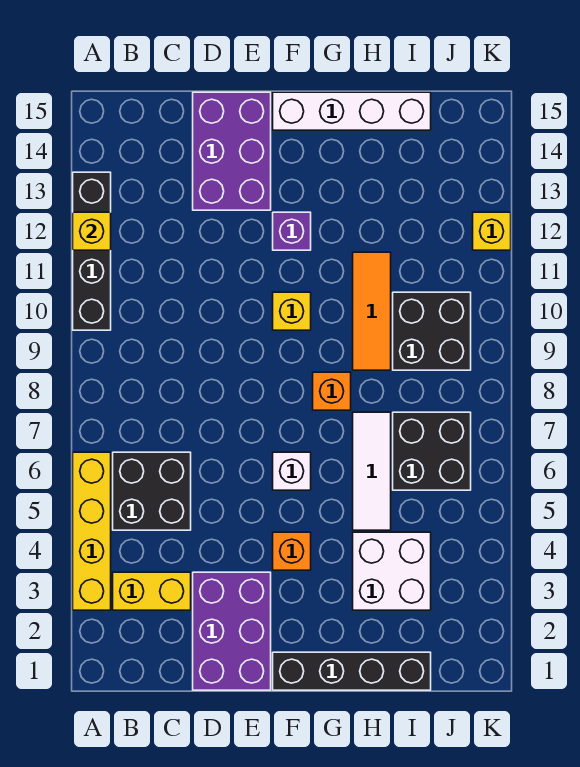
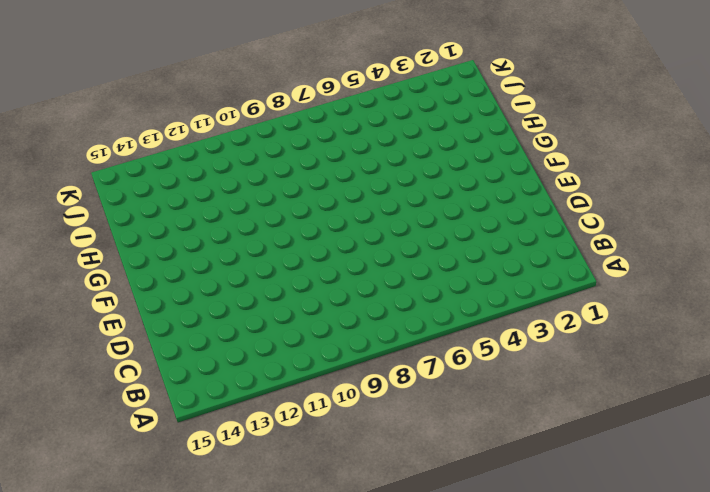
none -> yellow 1x4 brick [73,452,111,610]
none -> black 1x4 brick [73,172,111,330]
none -> yellow 1x2 brick [113,572,191,610]

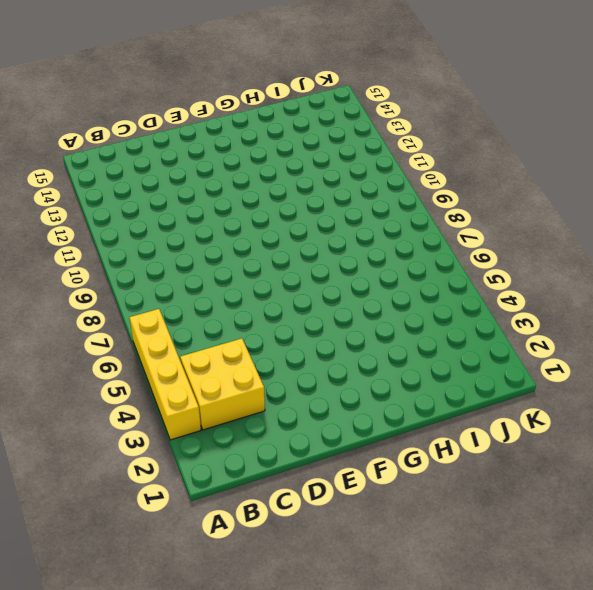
yellow 2x2 brick [180,339,265,430] -> yellow 1x2 brick [113,572,191,610]
none -> black 1x4 brick [73,172,111,330]
none -> black 2x2 brick [113,452,191,530]
none -> purple 2x3 brick [193,572,271,690]

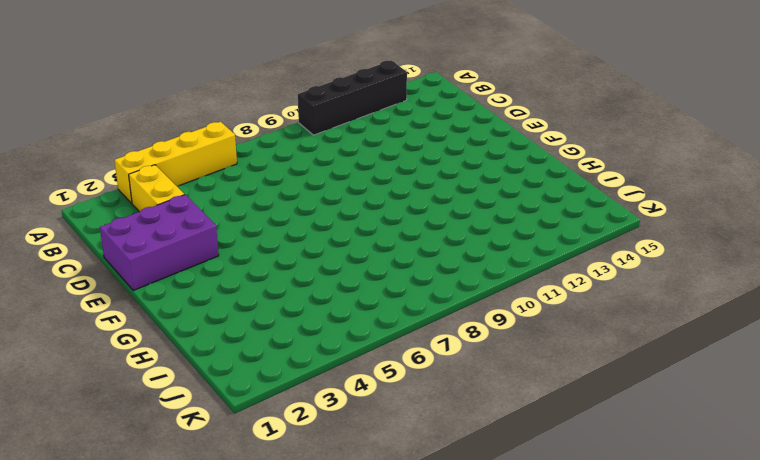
none -> black 2x2 brick [113,452,191,530]
none -> purple 2x3 brick [193,92,271,210]
none -> black 1x4 brick [273,652,431,690]

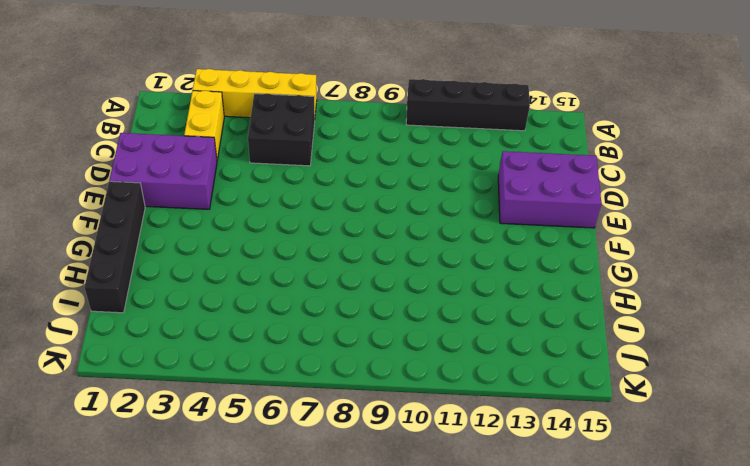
none -> orange 1x1 brick [273,532,311,570]
none -> white 1x1 brick [273,452,311,490]
none -> yellow 1x1 brick [273,292,311,330]

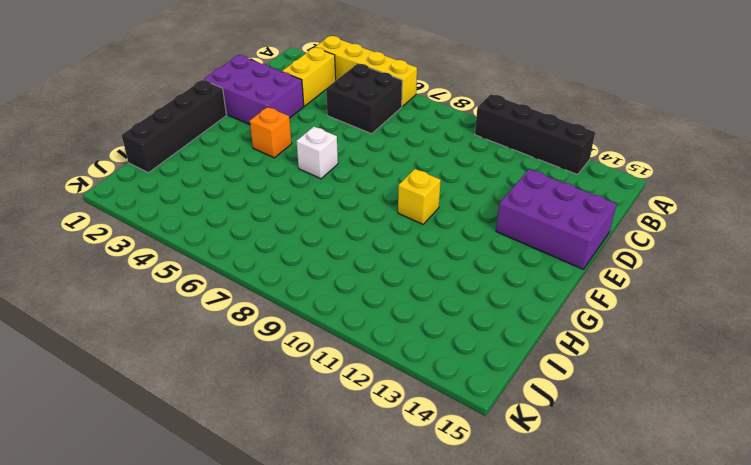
none -> purple 1x1 brick [273,212,311,250]
none -> white 1x4 brick [273,92,431,130]
none -> orange 1x1 brick [313,372,351,410]

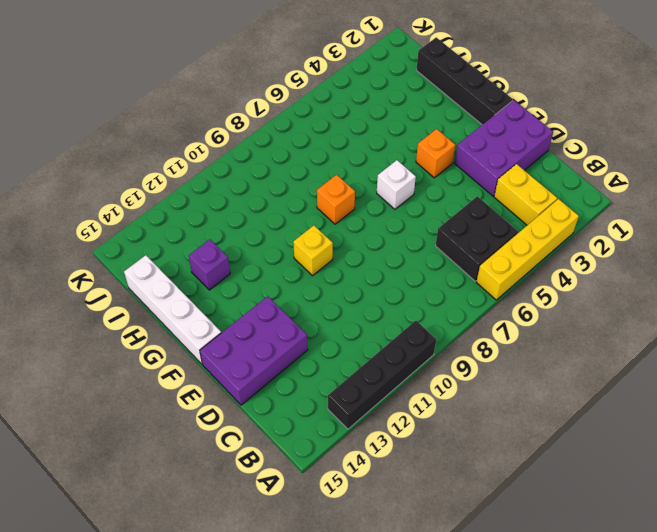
purple 1x1 brick [189,240,230,290] -> purple 1x1 brick moved to [273,212,311,250]
none -> white 2x2 brick [353,532,431,610]
none -> white 1x3 tile [353,412,391,530]
none -> orange 1x3 tile [353,252,391,370]

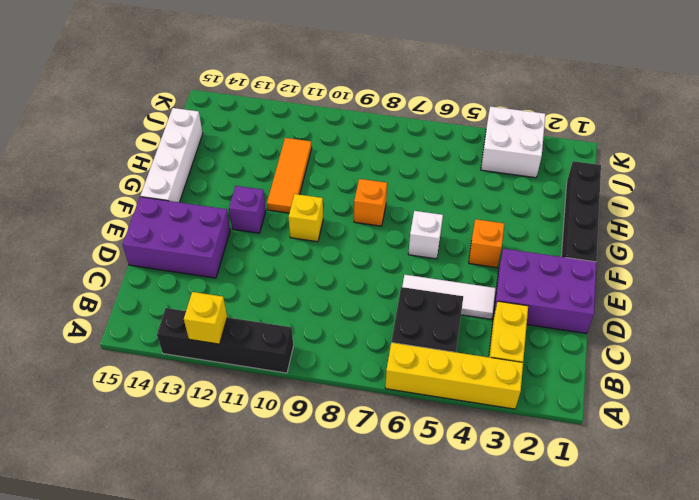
white 1x3 tile [402,275,496,319] -> white 1x3 tile moved to [353,412,391,530]
orange 1x3 tile [267,138,312,213] -> orange 1x3 tile turned to [353,252,391,370]
white 2x2 brick [481,106,545,178] -> white 2x2 brick moved to [353,532,431,610]
none -> black 2x2 brick [393,412,471,490]
none -> black 2x2 brick [393,292,471,370]
none -> yellow 1x1 brick [473,212,511,250]

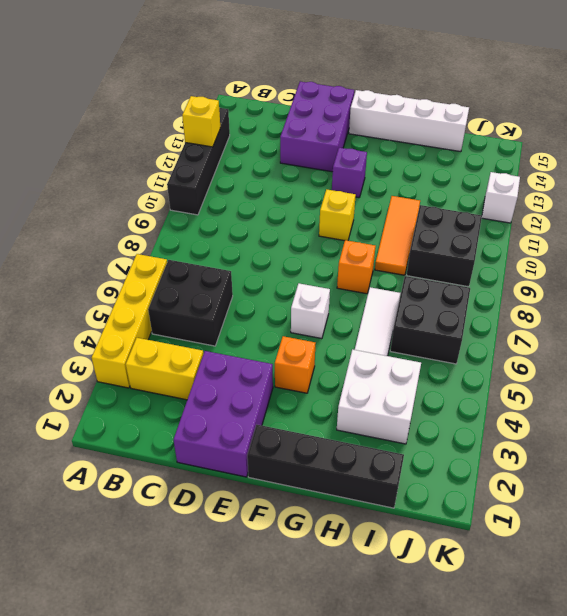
white 1x1 brick [482,172,520,223] -> yellow 1x1 brick [473,212,511,250]

